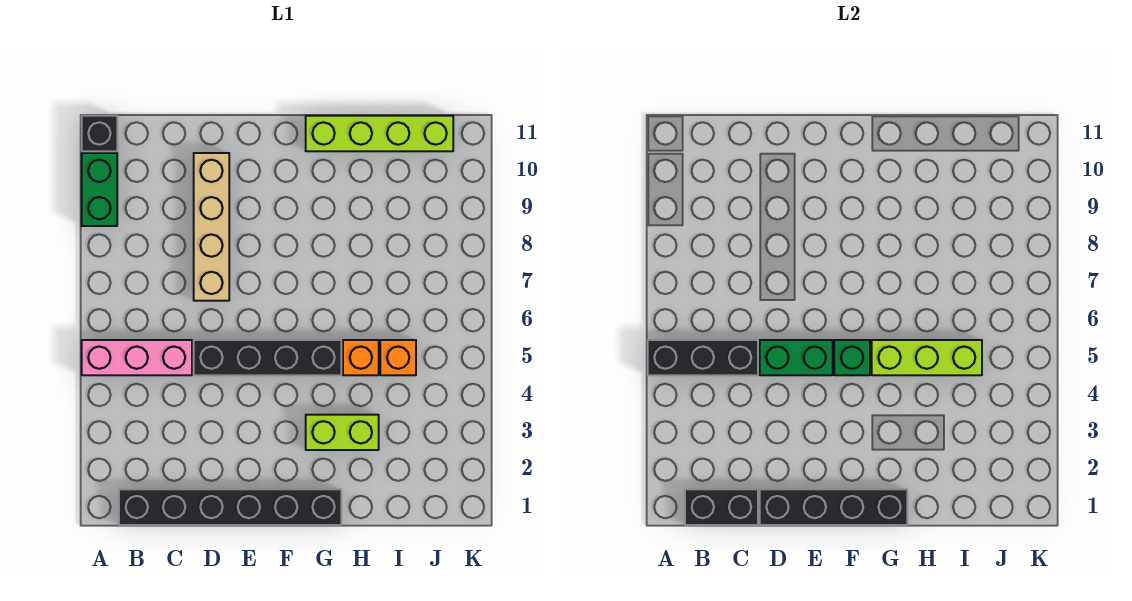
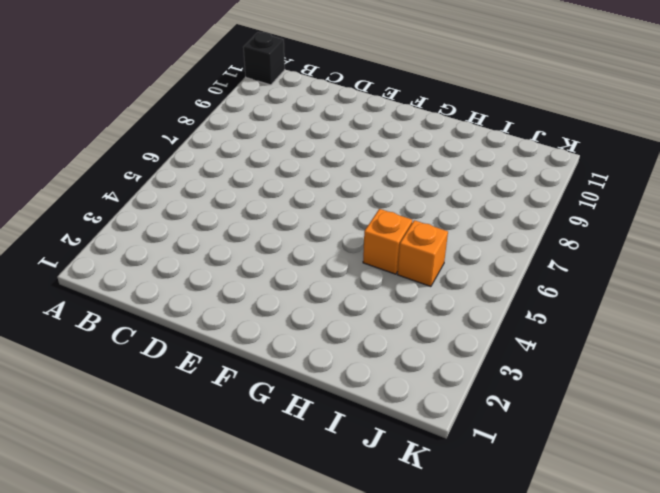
none -> pink 1x3 brick [82,340,192,375]
none -> green 1x2 brick [82,153,117,226]
none -> black 1x6 brick [119,489,341,525]

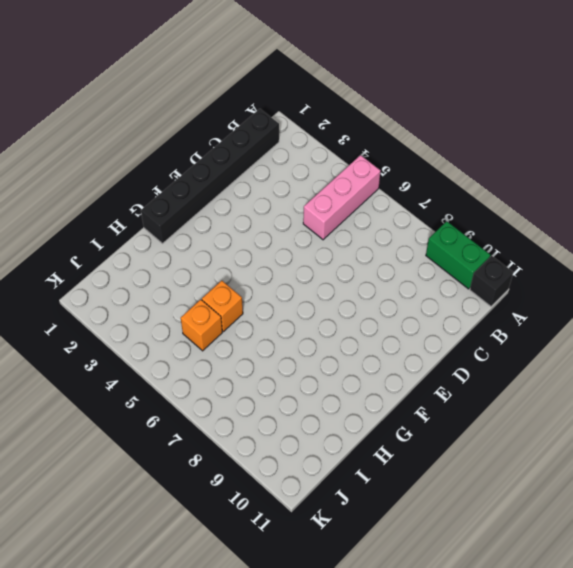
none -> black 1x4 brick [194,340,341,375]
none -> tan 1x4 brick [194,153,229,301]
none -> lime 1x2 brick [306,415,379,450]

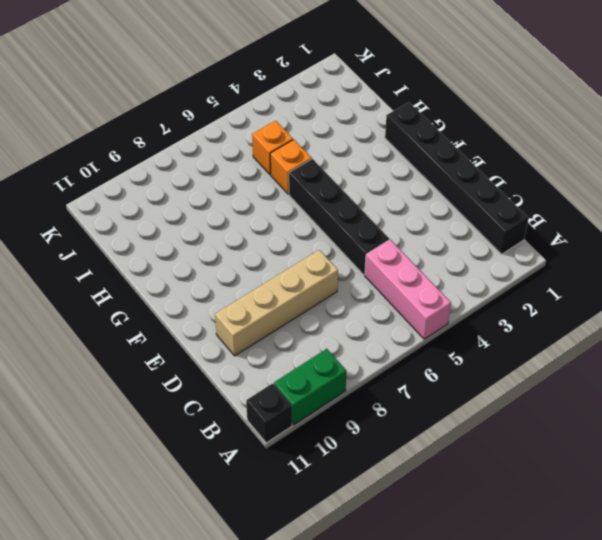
none -> lime 1x2 brick [306,415,379,450]
none -> lime 1x4 brick [306,116,453,151]
none -> black 1x3 brick [648,340,758,375]

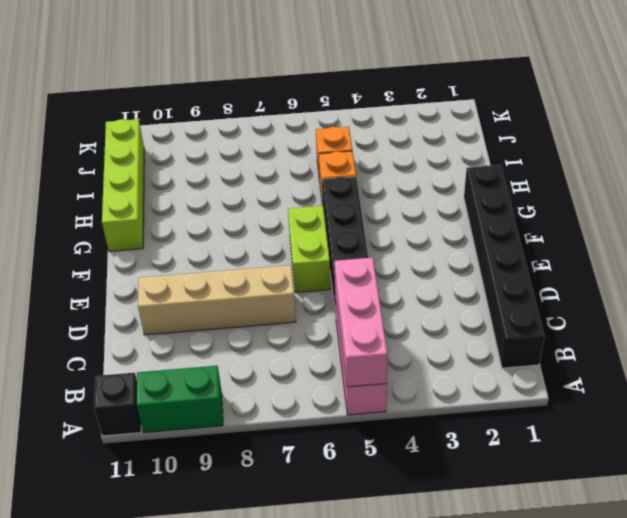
pink 1x3 brick [335,258,387,387] -> black 1x3 brick [648,340,758,375]
lime 1x2 brick [288,206,331,292] -> lime 1x2 brick moved to [306,415,379,450]
none -> black 1x2 brick [685,489,758,525]
none -> black 1x4 brick [760,489,907,525]
none -> green 1x2 brick [760,340,833,375]

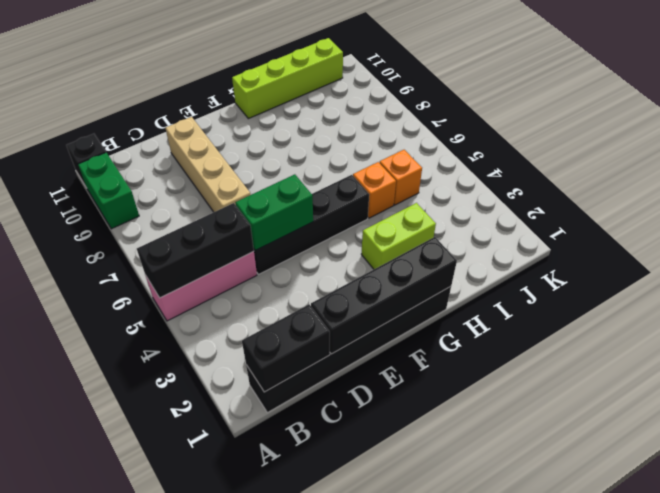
none -> green 1x1 brick [834,340,870,375]
none -> lime 1x3 brick [872,340,982,375]

